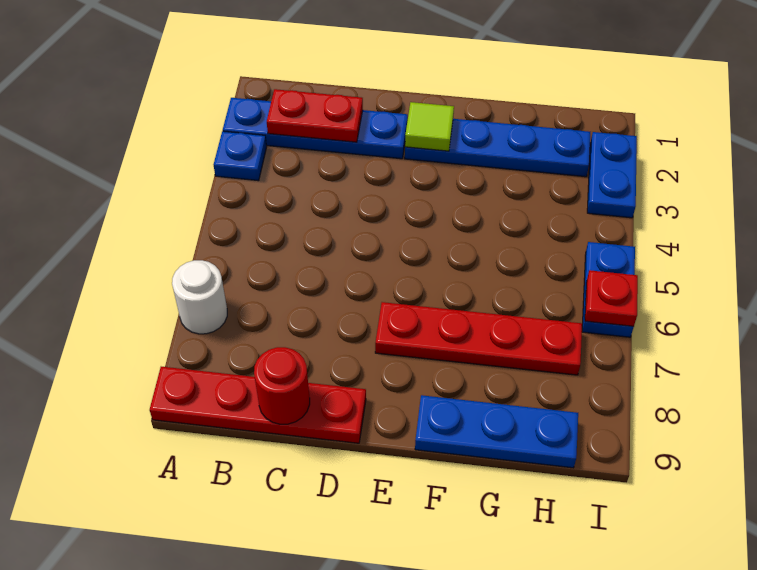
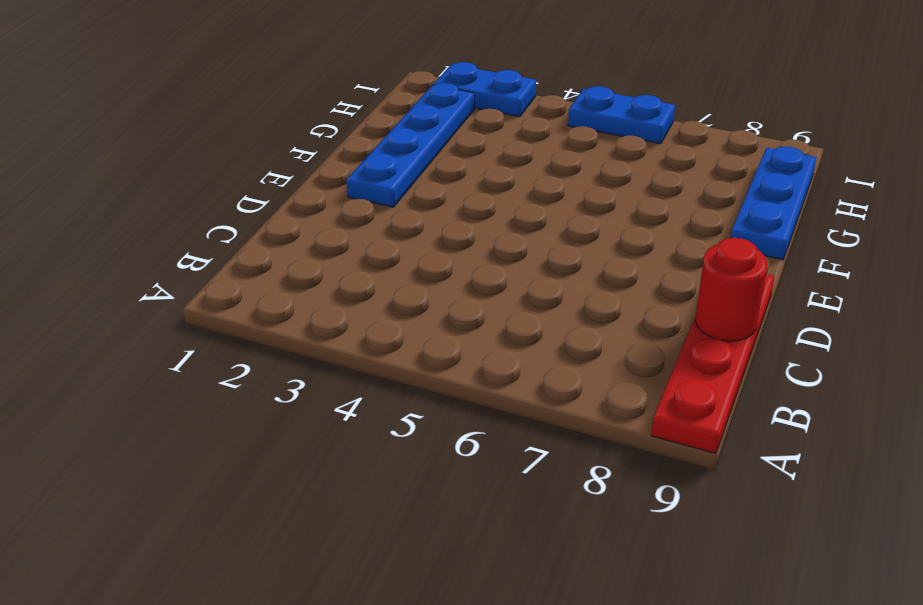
none -> blue 1x4 plate [223,98,408,159]
none -> blue 1x1 plate [214,131,267,181]
none -> white 1x1 round brick [172,260,227,334]

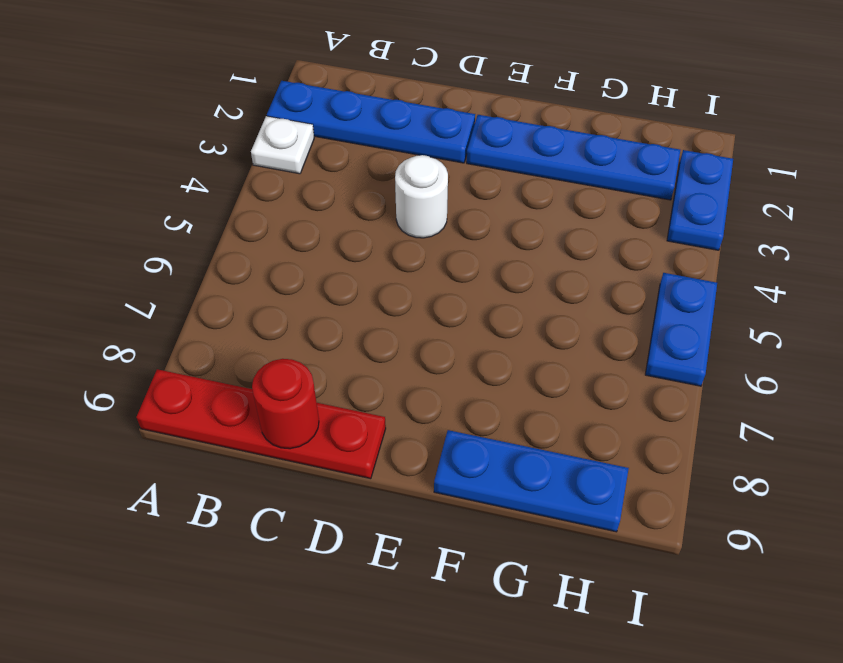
white 1x1 plate [251,116,314,174] -> blue 1x1 plate [214,131,267,181]
white 1x1 round brick [395,155,448,238] -> white 1x1 round brick moved to [172,260,227,334]
none -> red 1x4 plate [375,302,582,375]
none -> red 1x2 plate [267,89,363,142]
none -> lime 1x1 tile [405,102,454,151]

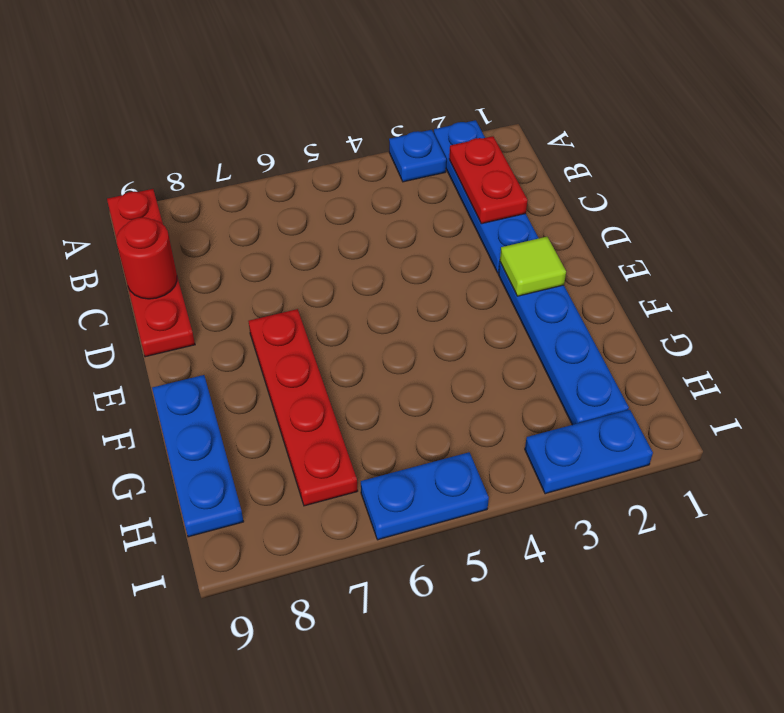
none -> white 1x1 round brick [172,260,227,334]
none -> red 1x1 plate [585,270,638,327]

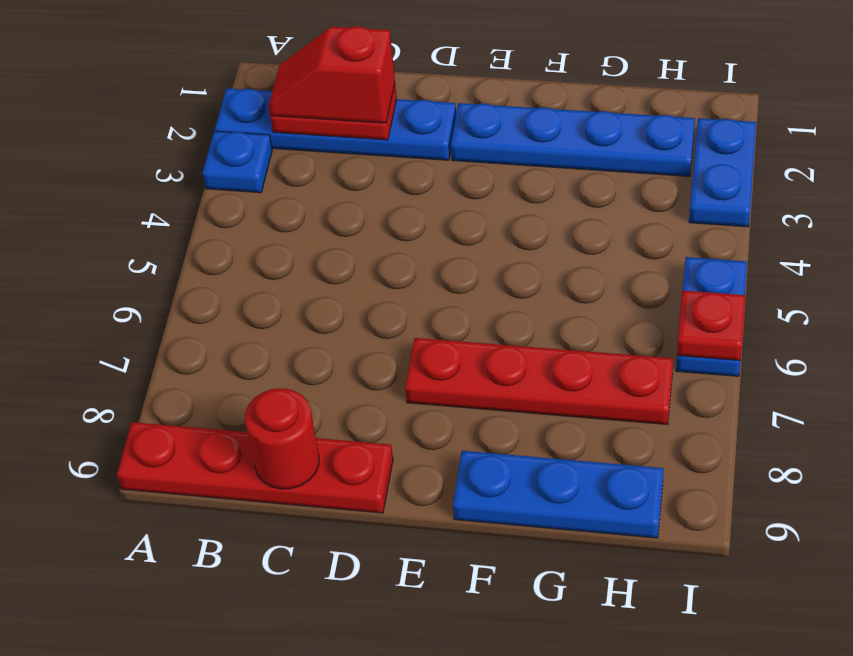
red 1x2 slope [268,26,395,123] -> none
none -> white 1x1 round brick [172,260,227,334]
none -> lime 1x1 tile [405,102,454,151]

